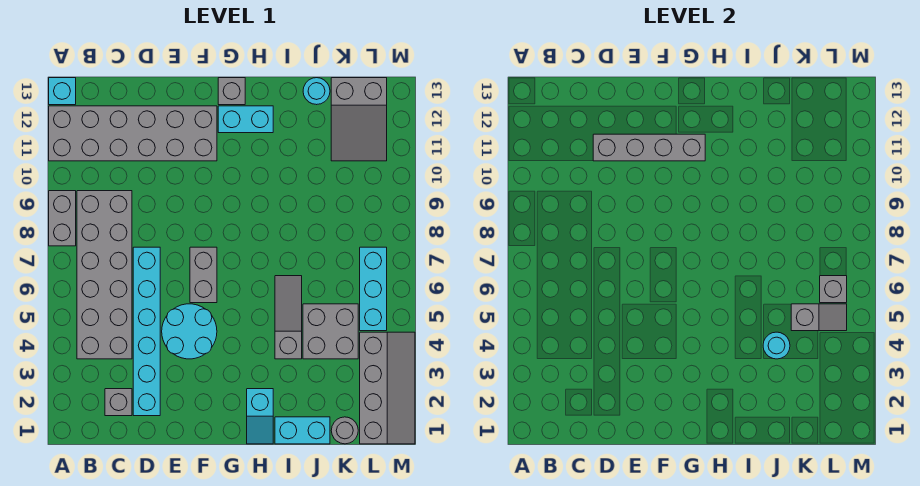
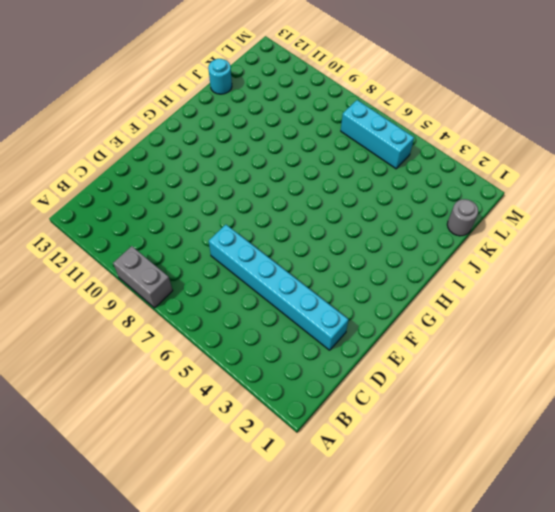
none -> grey 2x6 brick [49,106,217,161]
none -> cyan 1x1 brick [49,78,76,105]
none -> grey 2x6 brick [77,191,132,359]

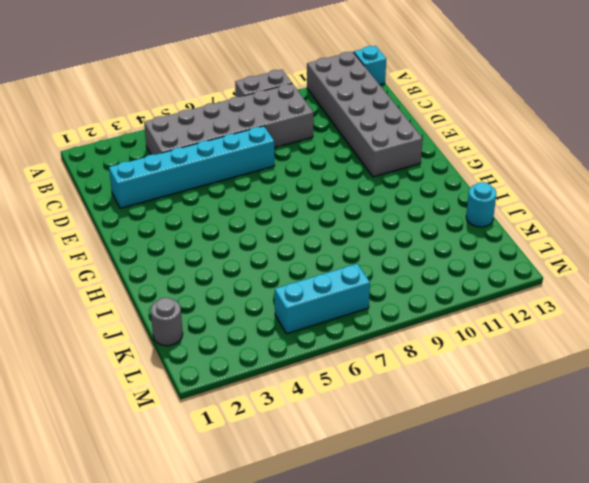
none -> grey 1x1 brick [105,389,132,416]
none -> cyan 2x2 round brick [162,304,217,359]
none -> grey 1x2 brick [190,247,217,303]

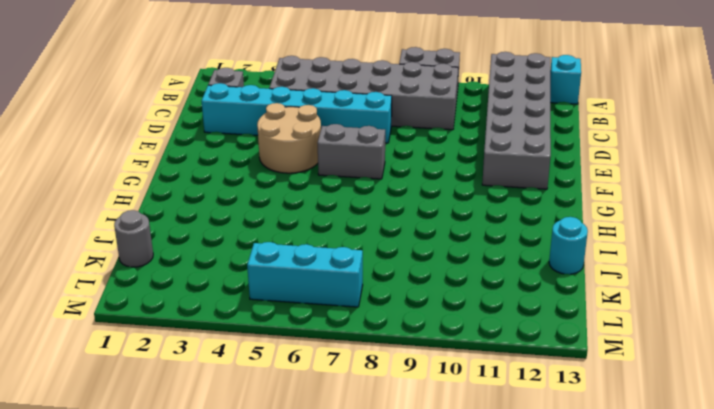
tan 2x2 round brick [257,103,321,173] -> cyan 2x2 round brick [162,304,217,359]
none -> cyan 1x2 brick [218,106,273,133]
none -> grey 1x1 brick [218,78,245,105]
none -> cyan 1x2 slope [247,389,273,444]

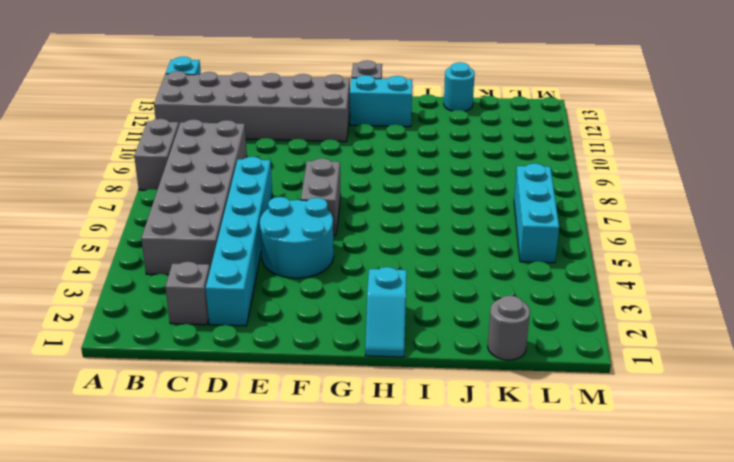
none -> cyan 1x2 brick [275,417,330,444]
none -> grey 1x3 slope [275,276,302,359]
none -> grey 2x2 brick [303,304,358,359]

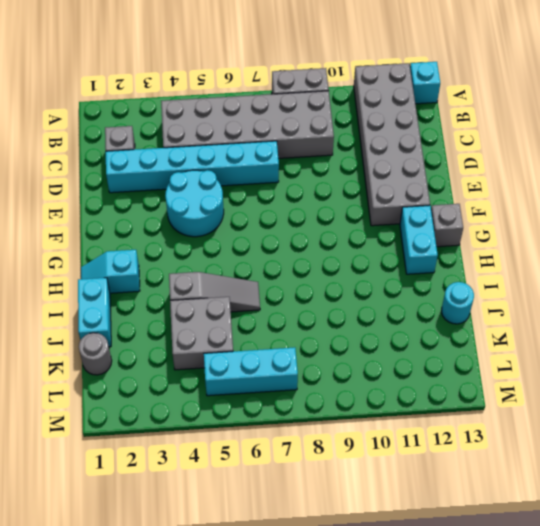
none -> grey 1x2 brick [190,247,217,303]
none -> grey 2x3 slope [331,78,387,161]
none -> grey 2x4 slope [360,332,415,444]

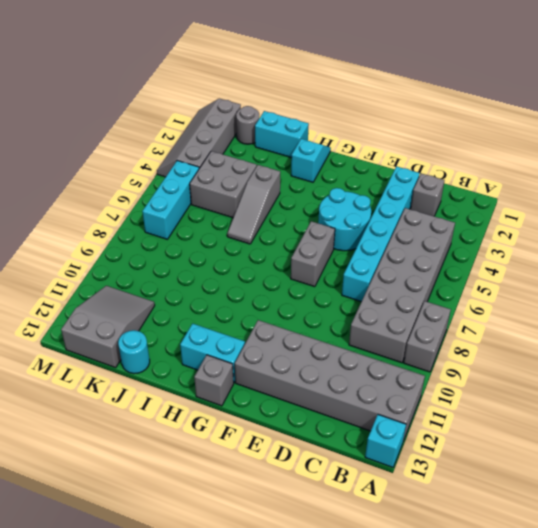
none -> grey 1x4 brick [593,134,705,161]
none -> cyan 1x1 round brick [763,332,790,359]
none -> grey 1x2 slope [791,304,847,331]

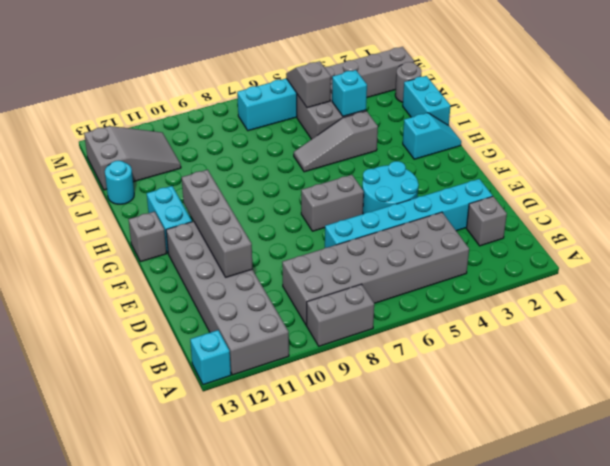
cyan 1x1 brick [332,70,367,116] -> cyan 1x1 round brick [763,332,790,359]
none -> grey 1x1 brick [820,276,847,303]

